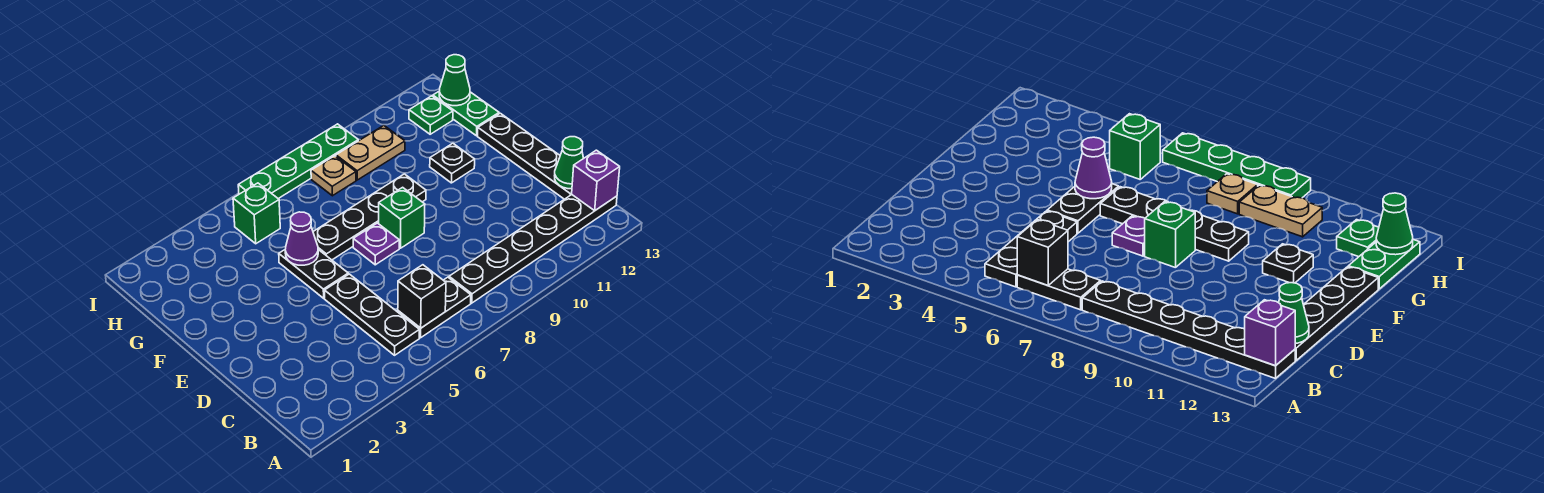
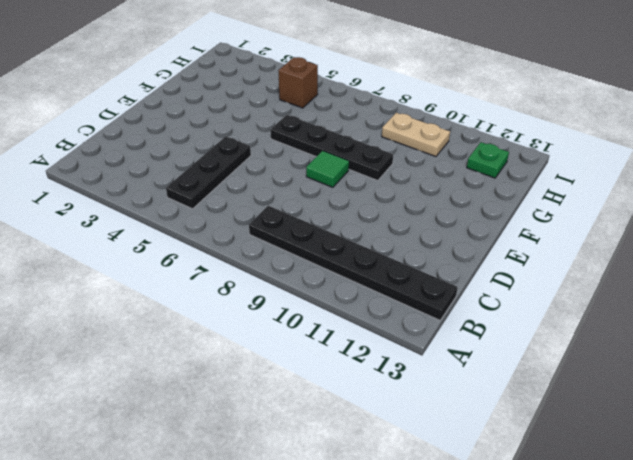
green 1x1 tile [306,151,349,187] -> green 1x1 brick [379,187,425,248]
brown 1x1 brick [278,57,318,108] -> green 1x1 brick [233,183,280,244]
none -> black 1x2 plate [398,277,471,338]
none -> black 1x4 plate [478,113,572,199]
none -> black 1x2 plate [279,250,348,298]

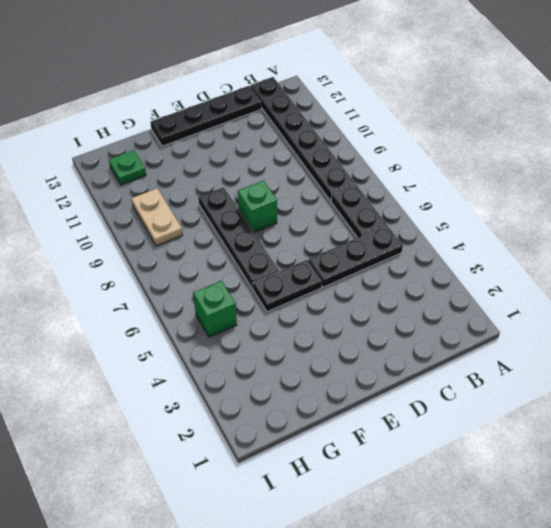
none -> purple 1x1 plate [353,223,399,265]
none -> black 1x1 plate [430,143,475,183]
none -> green 1x2 plate [433,92,499,136]

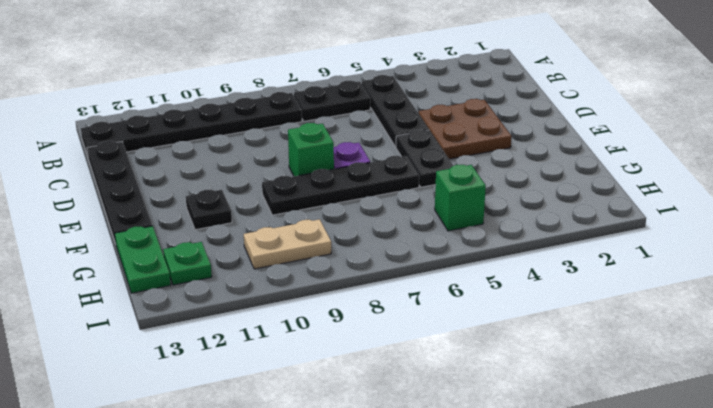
brown 2x2 plate [418,99,512,159] -> none
none -> tan 1x1 plate [311,156,356,196]
none -> green 1x4 plate [238,124,358,199]
none -> black 1x1 brick [398,265,446,328]

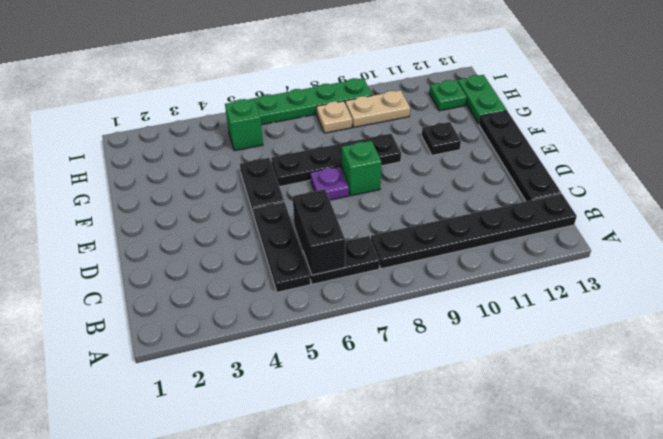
black 1x2 brick [293,189,345,275] -> black 1x1 brick [398,265,446,328]
none -> purple 1x1 brick [572,150,620,211]
none -> green 1x1 cone [555,137,584,189]
none -> purple 1x1 cone [285,212,318,265]

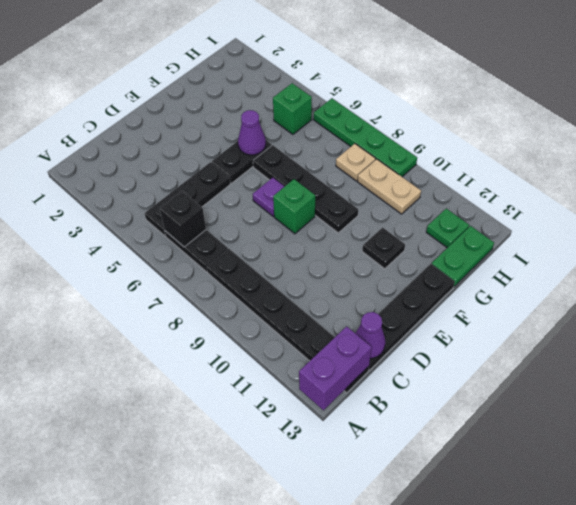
purple 1x2 brick [299,326,372,410] -> purple 1x1 brick [572,150,620,211]
purple 1x1 cone [355,312,385,358] -> green 1x1 cone [555,137,584,189]
none -> green 1x1 cone [439,55,470,106]

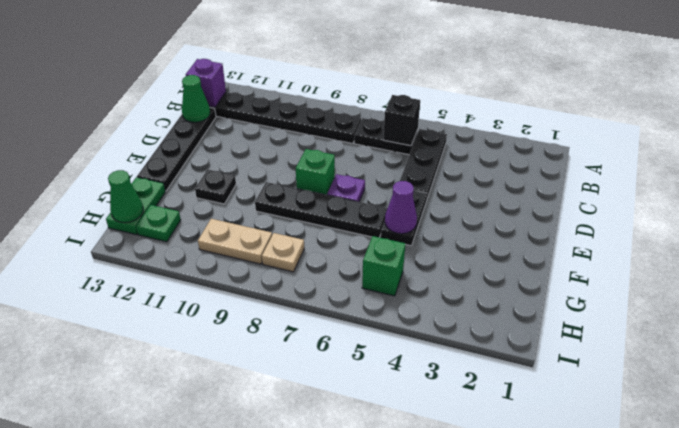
none -> green 1x4 plate [238,124,358,199]

